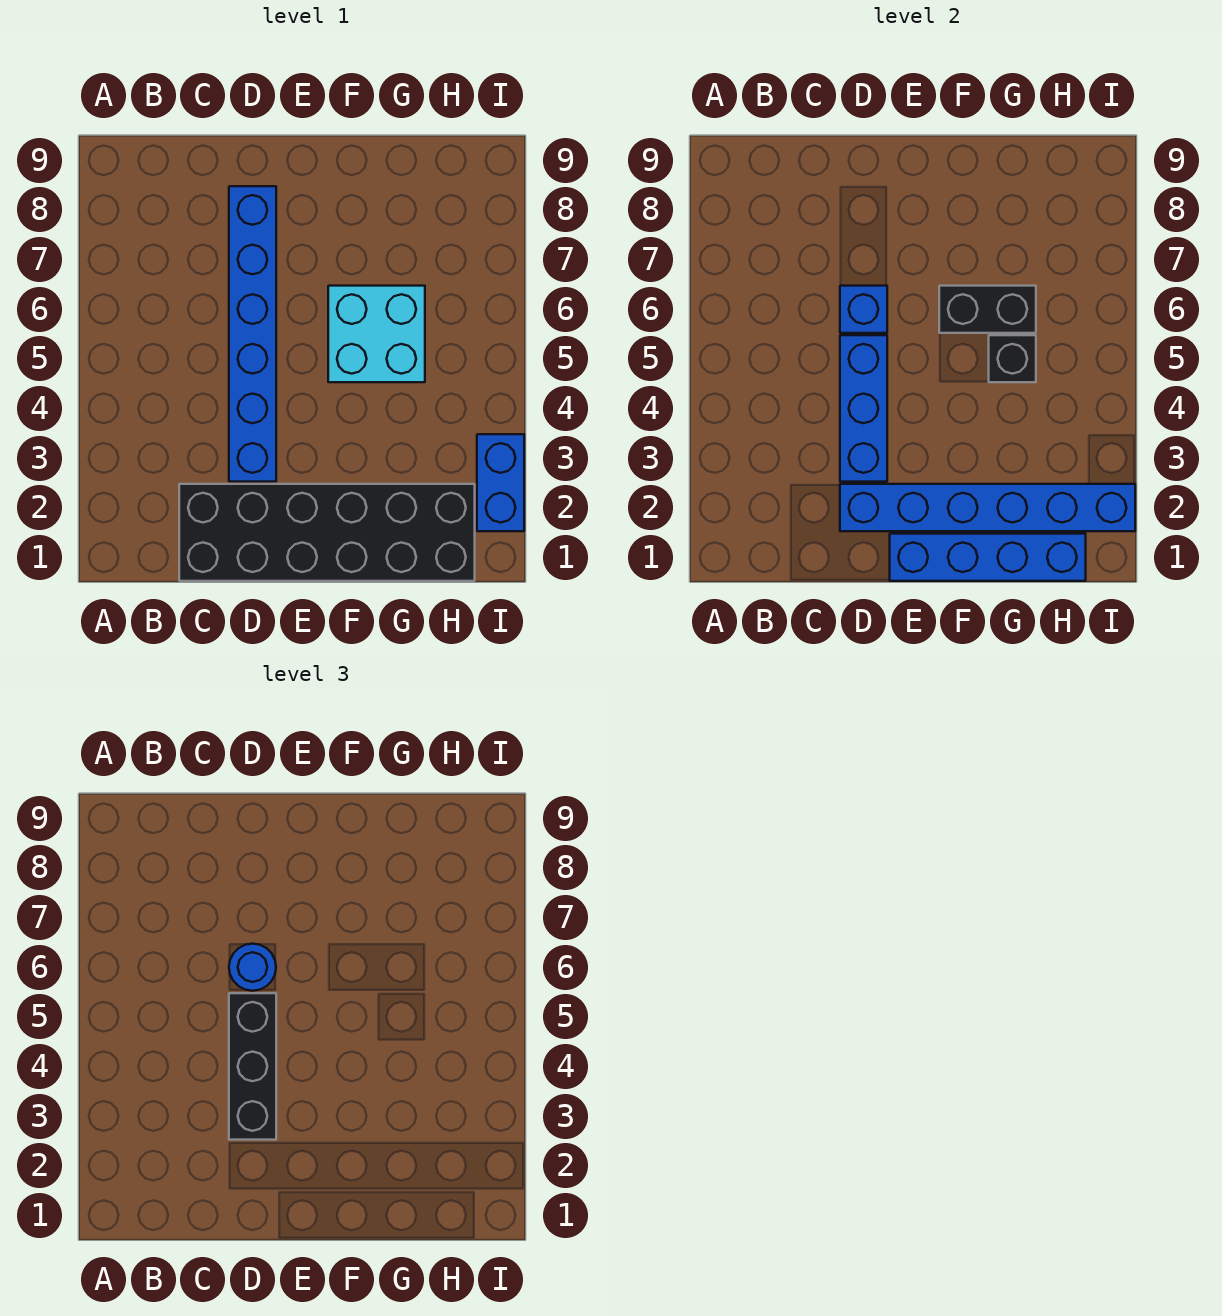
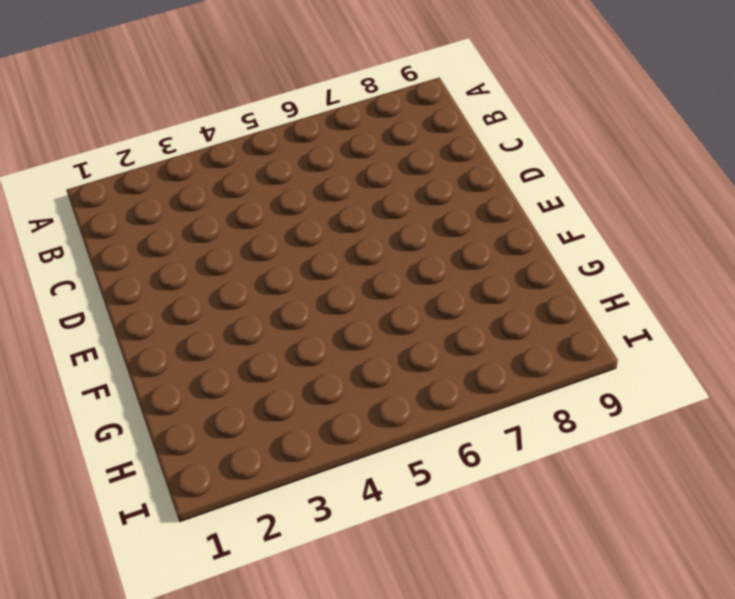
none -> black 2x6 brick [179,484,475,581]
none -> blue 1x6 brick [229,186,276,482]
none -> cyan 2x2 brick [328,286,425,382]

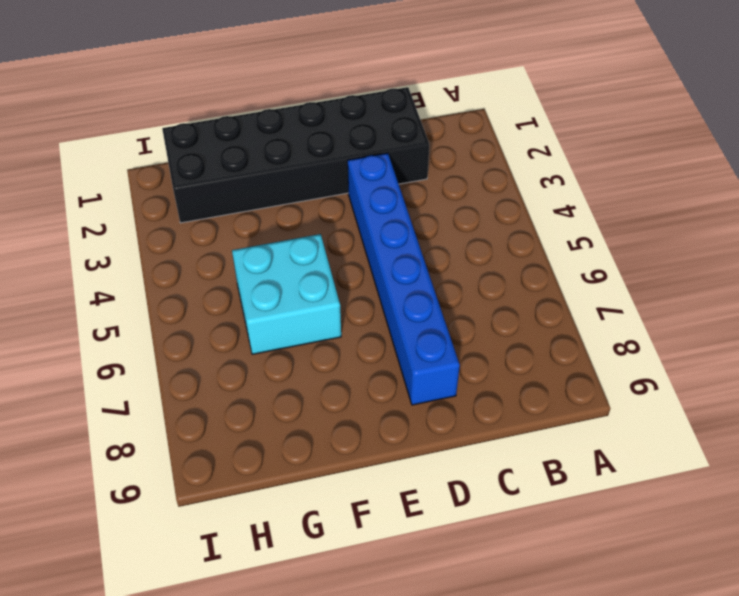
none -> blue 1x2 brick [477,434,524,531]
none -> blue 1x6 brick [840,484,1135,531]
none -> blue 1x3 brick [840,335,887,482]

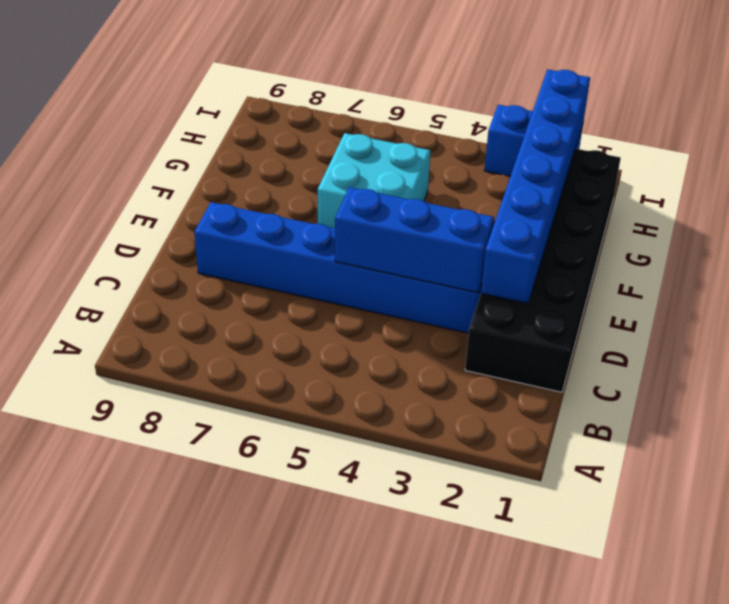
none -> blue 1x1 brick [840,286,887,333]
none -> blue 1x4 brick [890,534,1086,581]
none -> black 1x2 brick [939,286,1036,333]

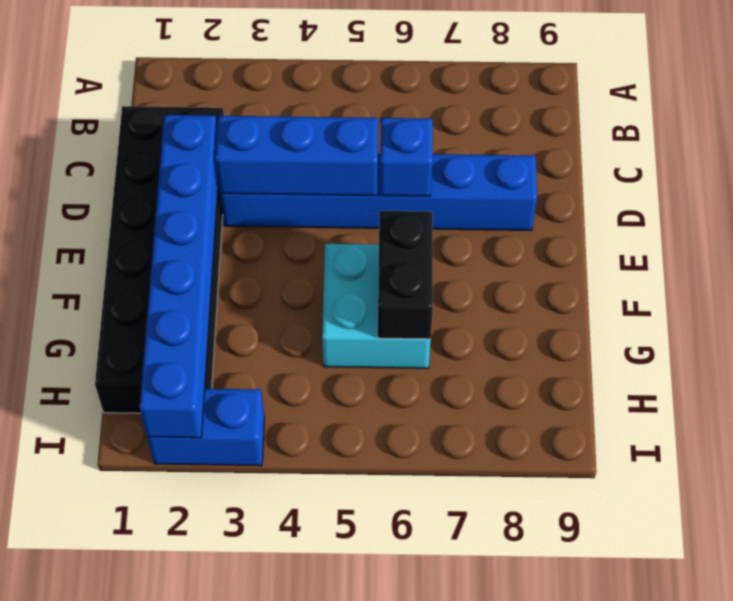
none -> blue 1x4 brick [890,534,1086,581]
none -> black 1x1 brick [989,335,1036,382]
none -> black 1x3 brick [229,993,276,1140]

